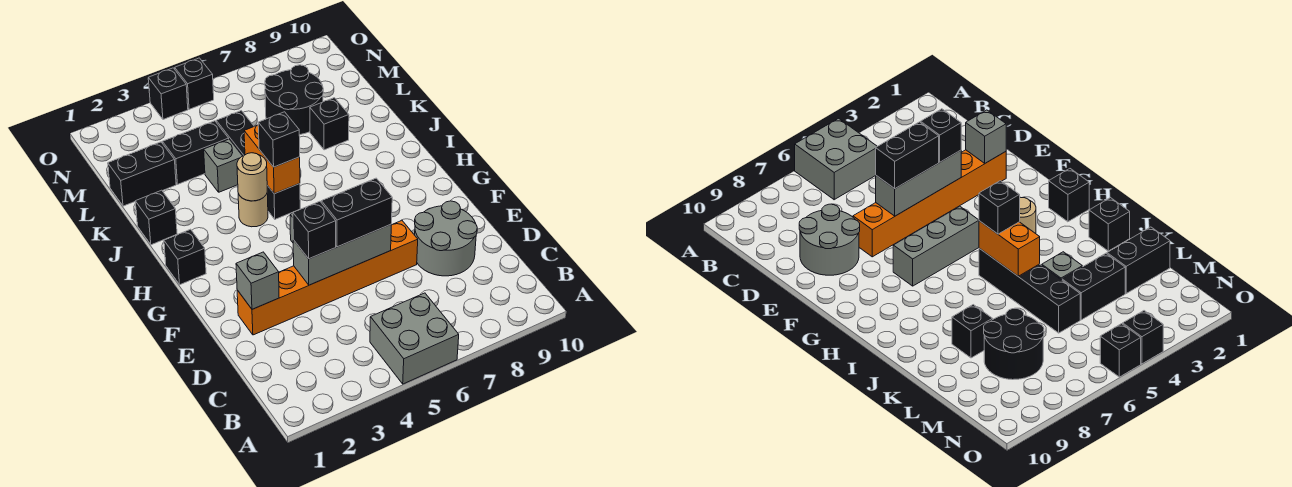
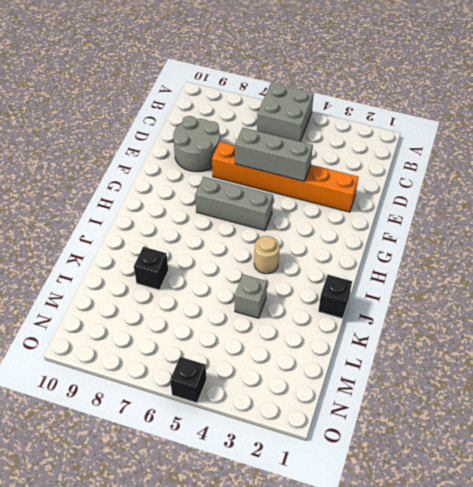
none -> black 1x1 brick [164,229,206,285]
none -> black 1x4 brick [216,111,300,219]
none -> black 1x2 brick [108,142,176,206]

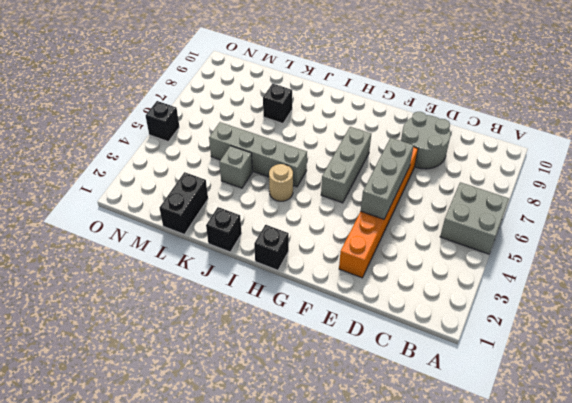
grey 1x4 brick [209,122,307,187] -> black 1x4 brick [216,111,300,219]
none -> black 1x2 brick [163,121,229,184]
none -> black 2x2 round brick [265,65,323,135]
none -> black 1x1 brick [148,68,188,119]

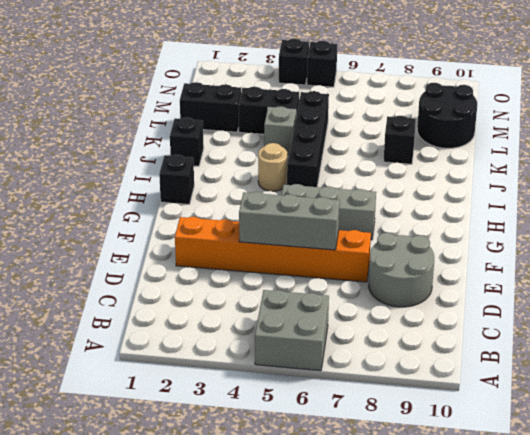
black 2x2 round brick [417,83,477,148] -> black 2x2 round brick moved to [265,65,323,135]
none -> grey 1x1 brick [236,252,279,309]
none -> tan 1x1 round brick [237,153,267,201]
none -> orange 1x2 brick [244,125,300,194]

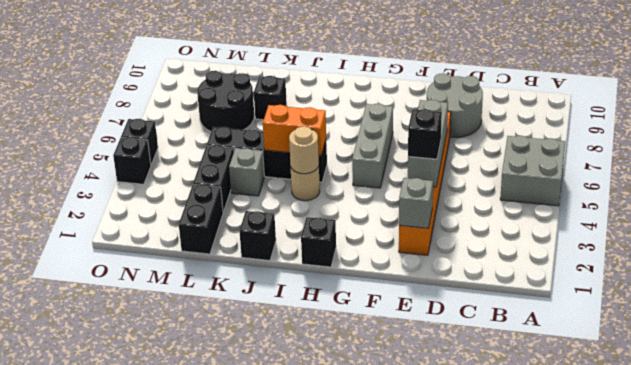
none -> black 1x2 brick [321,178,392,247]
none -> black 1x1 brick [258,112,300,167]

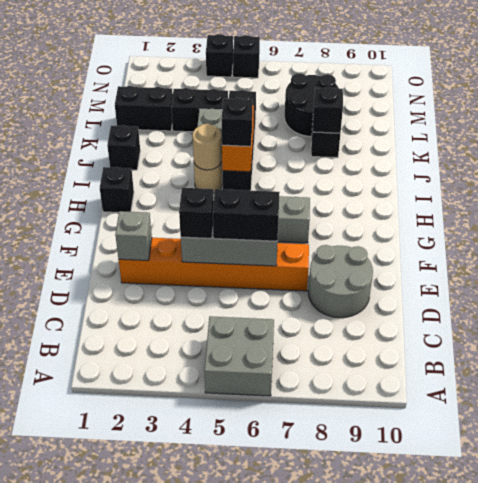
black 1x1 brick [313,87,343,133] -> none

